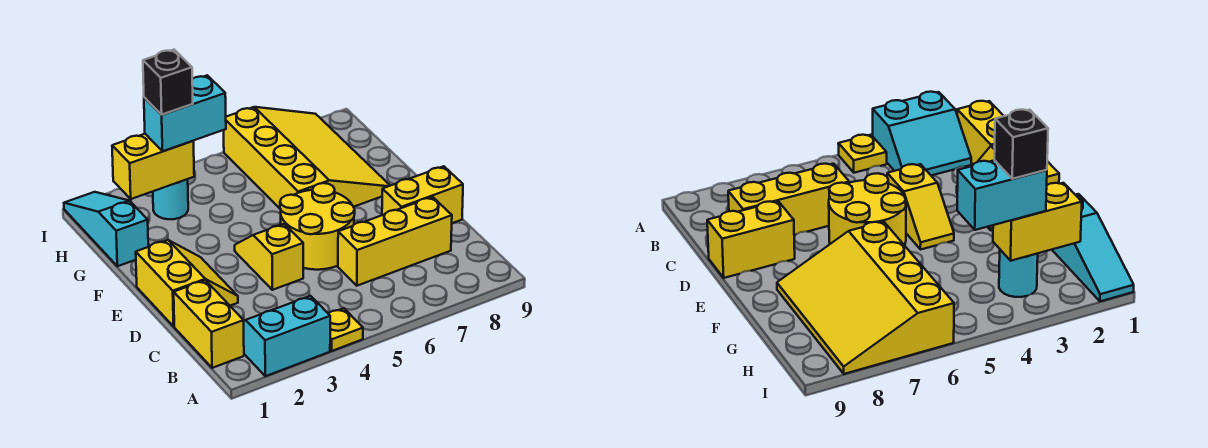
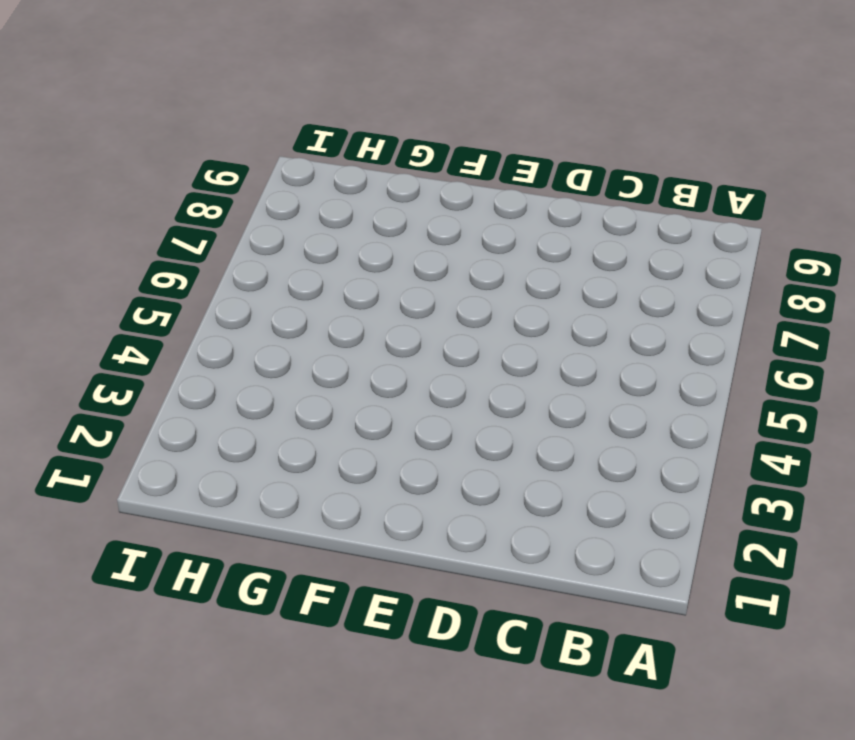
none -> cyan 2x2 slope [244,296,330,376]
none -> yellow 1x1 plate [328,308,363,351]
none -> yellow 1x2 brick [174,280,244,368]

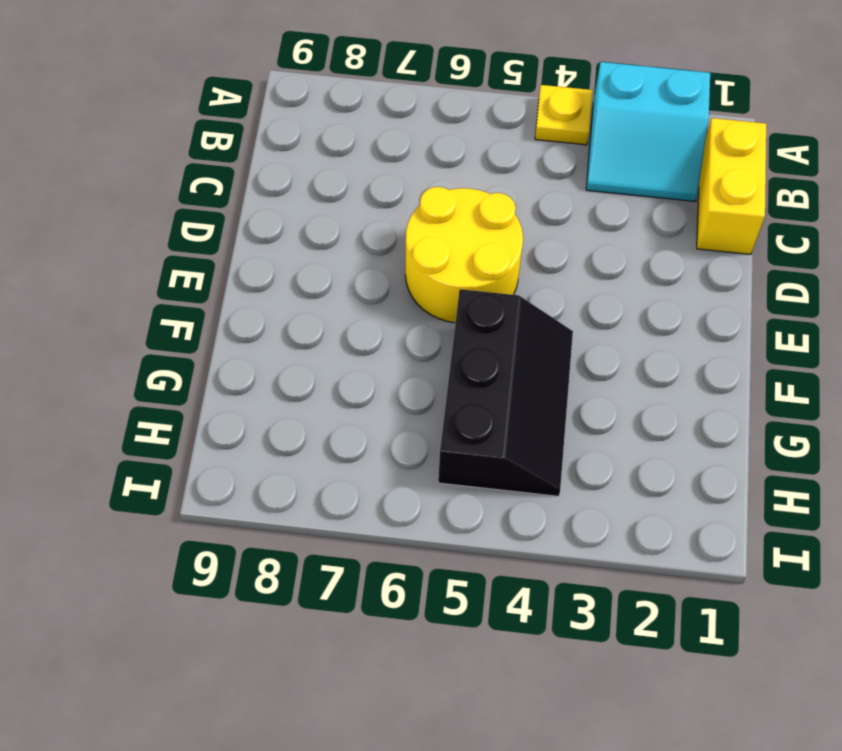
black 2x3 slope [438,289,573,496] -> none
none -> yellow 1x3 brick [338,197,452,286]
none -> yellow 2x2 slope [136,240,238,326]
none -> yellow 1x2 slope [235,224,303,290]

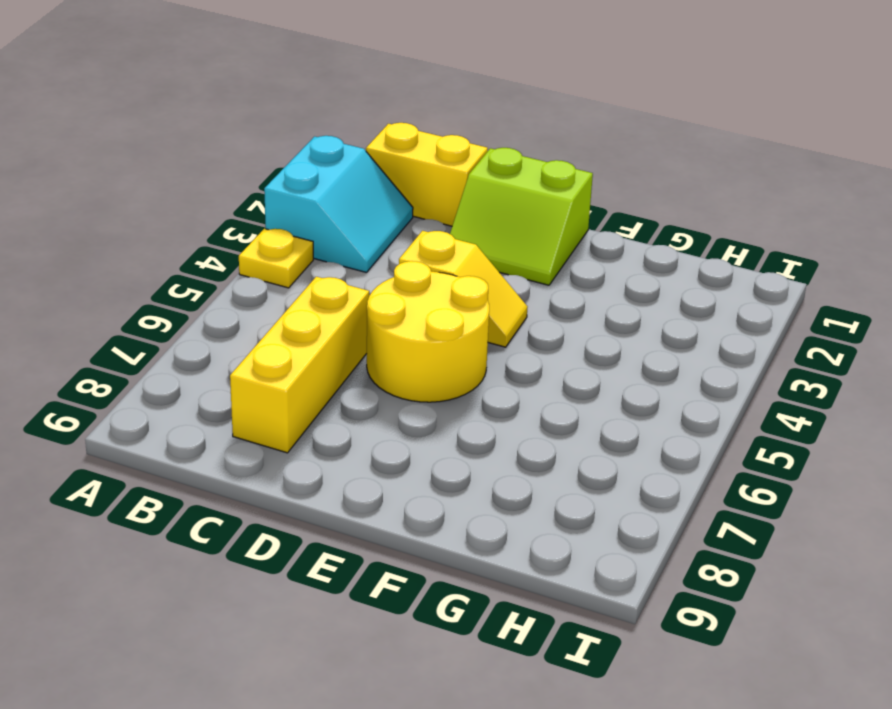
lime 2x2 slope [450,148,593,285] -> yellow 2x2 slope [136,240,238,326]
none -> yellow 1x2 brick [382,166,463,223]
none -> yellow 3x4 slope [224,107,390,208]
none -> cyan 1x3 slope [64,192,148,266]

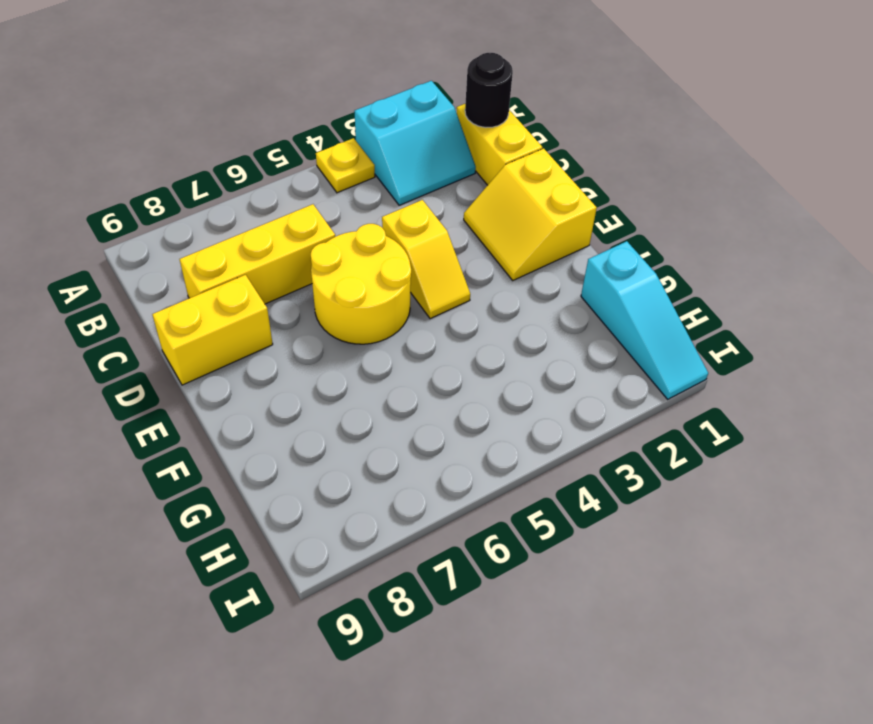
black 1x1 round brick [465,53,513,128] -> none
none -> yellow 3x4 slope [224,107,390,208]
none -> cyan 1x1 round brick [153,179,188,219]
none -> yellow 1x2 brick [112,134,194,199]

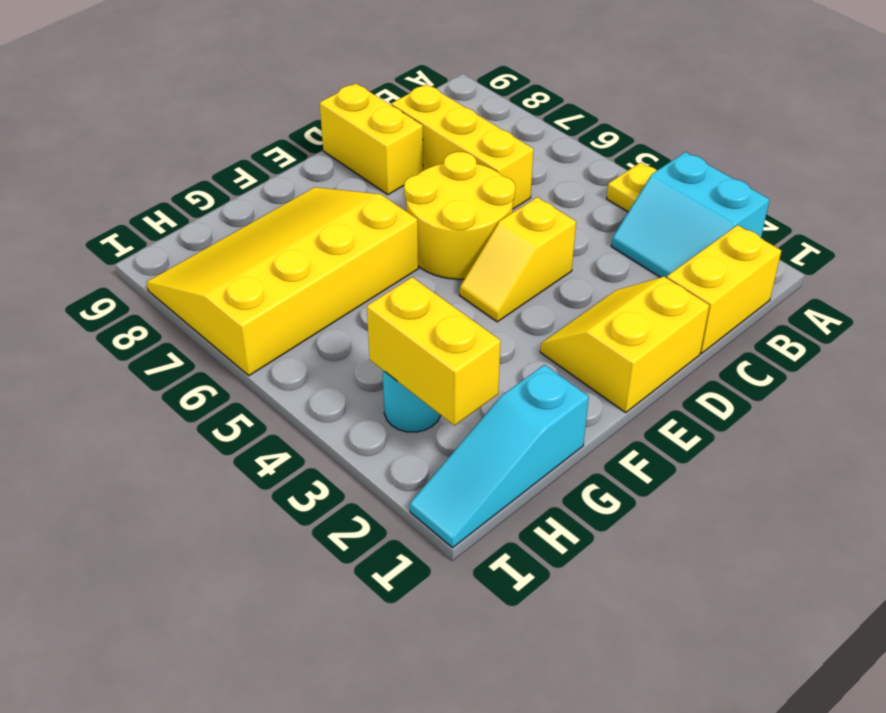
none -> cyan 1x2 brick [144,75,226,151]
none -> black 1x1 brick [143,50,193,115]

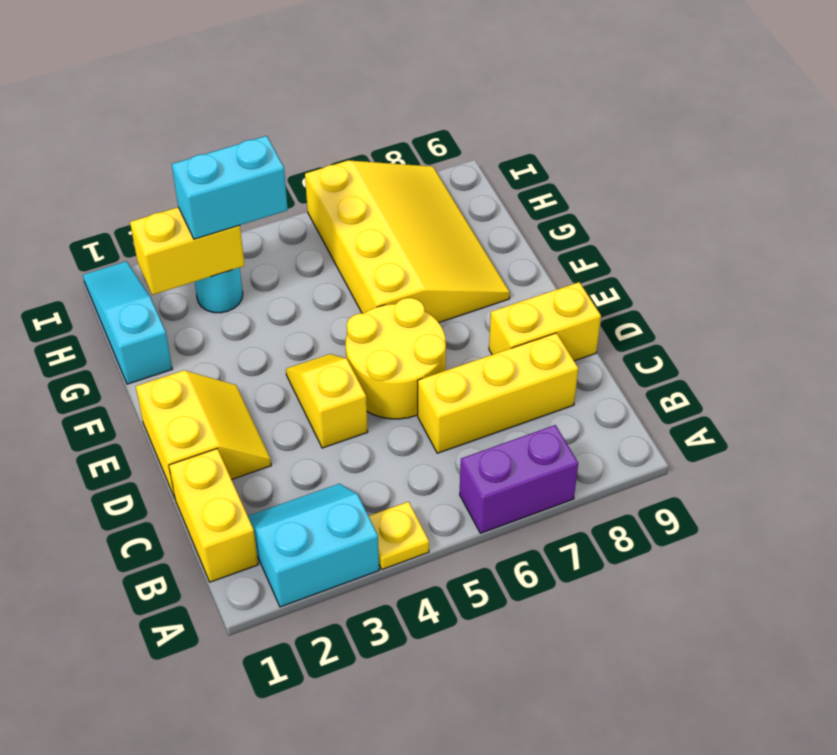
purple 1x2 brick [460,425,578,533] -> none
none -> black 1x1 brick [143,50,193,115]

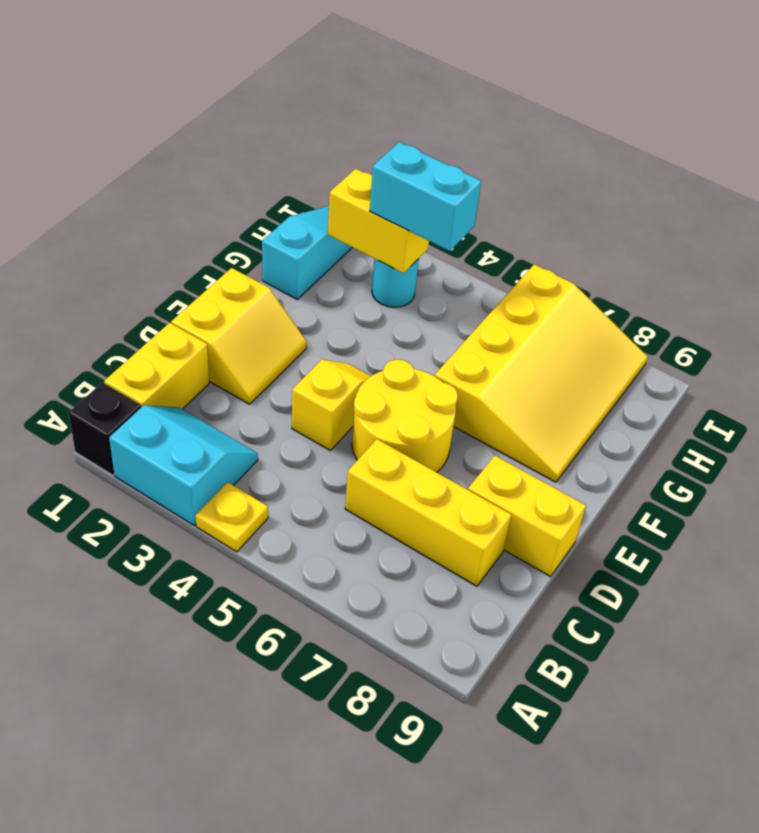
black 1x1 brick [69,382,141,475] -> black 1x1 brick moved to [143,50,193,115]

